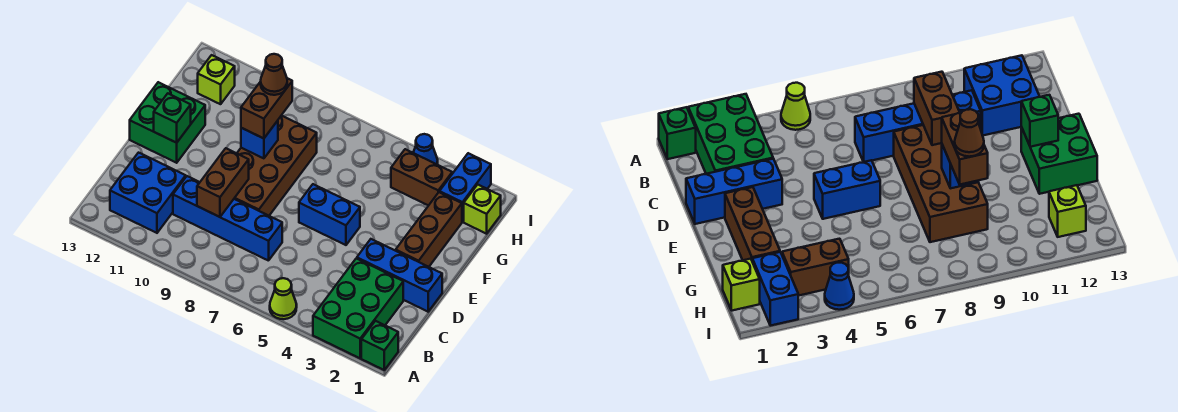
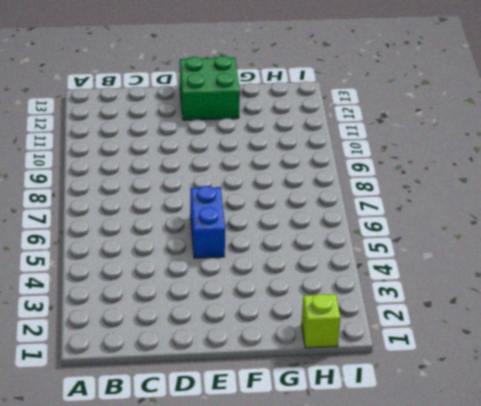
none -> green 1x1 brick [361,321,398,370]
none -> green 2x3 brick [313,258,403,358]
none -> lime 1x1 cone [270,278,297,319]

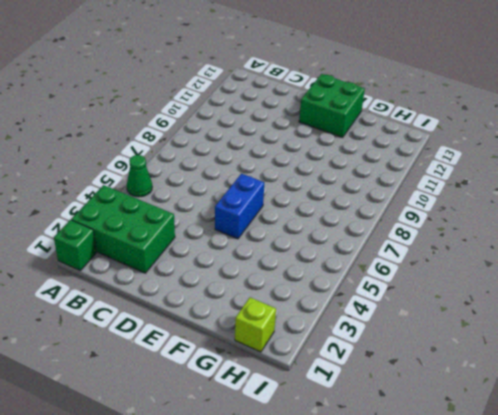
green 1x1 cone [127,155,152,197] -> lime 1x1 cone [270,278,297,319]
none -> blue 2x2 brick [110,153,186,233]
none -> blue 1x4 brick [173,176,282,261]
none -> blue 1x3 brick [357,239,442,312]

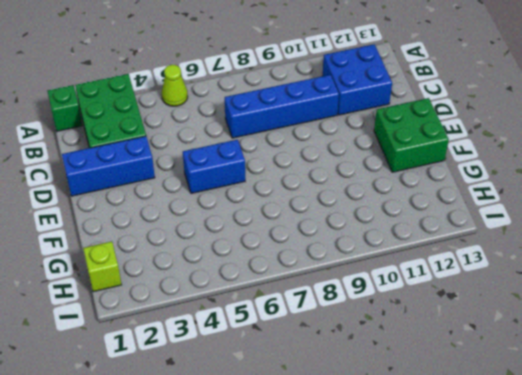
none -> brown 2x4 brick [234,116,317,216]
none -> brown 1x3 brick [396,192,462,267]
none -> blue 1x2 brick [440,153,491,222]

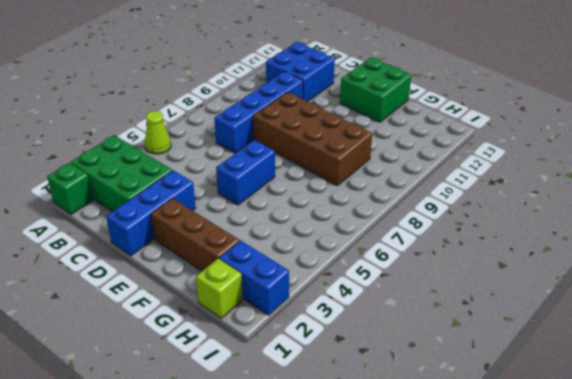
none -> brown 1x2 brick [391,149,452,206]
none -> lime 1x1 brick [198,55,235,104]
none -> blue 1x1 cone [413,134,438,164]

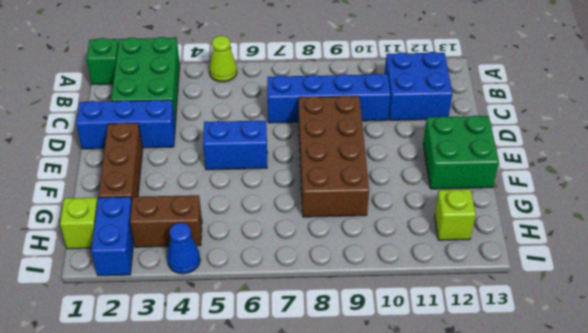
none -> brown 1x2 brick [197,148,249,217]
none -> green 1x1 brick [154,94,191,143]
none -> blue 1x1 brick [241,121,278,158]

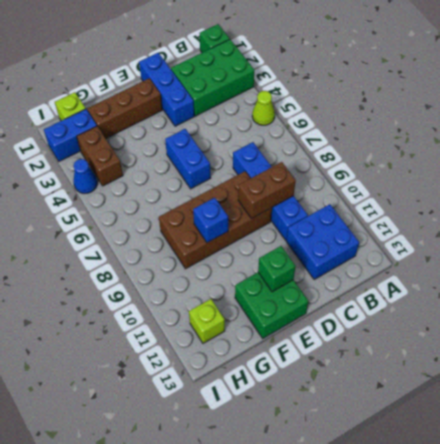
none -> brown 1x2 brick [241,78,292,139]
none -> brown 1x1 cone [261,54,287,95]

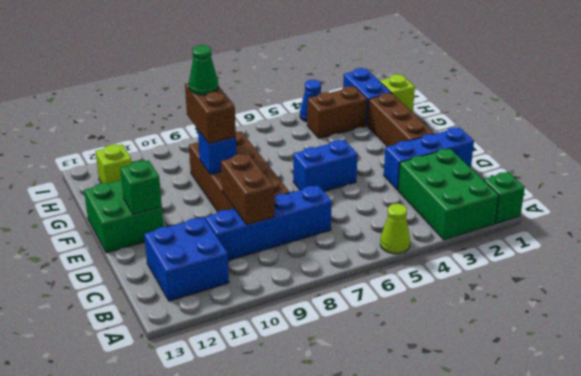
green 1x1 cone [189,45,218,95] -> brown 1x1 cone [261,54,287,95]

